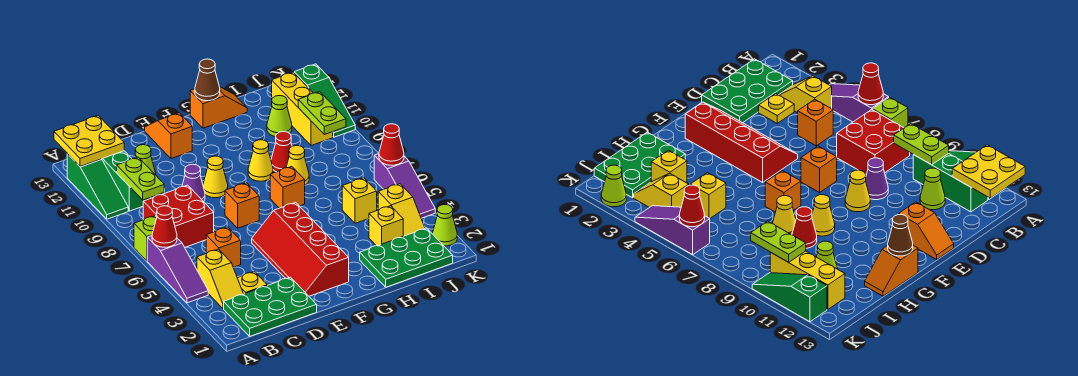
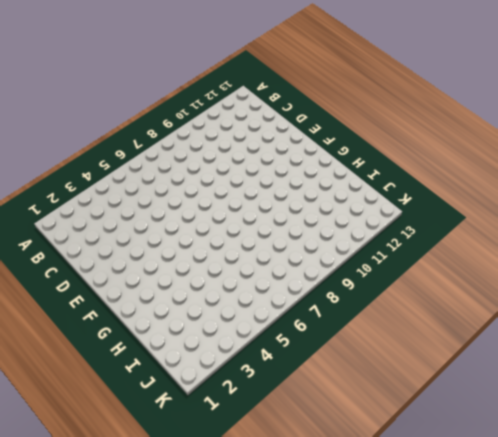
none -> purple 1x3 slope [147,236,208,303]
none -> lime 1x1 brick [134,216,157,261]
none -> green 1x3 slope [67,154,128,219]
none -> green 2x3 plate [224,277,317,336]

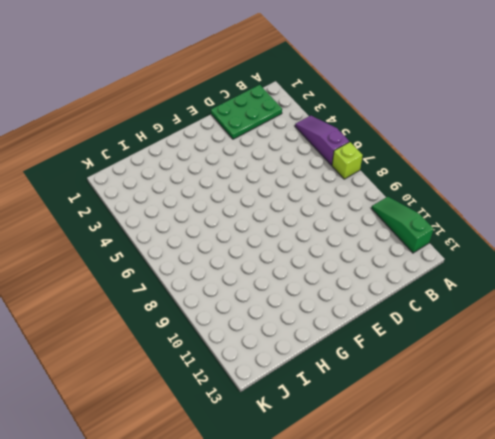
none -> yellow 1x2 slope [197,249,243,309]
none -> red 2x2 brick [143,185,214,247]
none -> green 1x3 brick [102,151,151,211]
none -> yellow 1x1 plate [238,271,267,294]

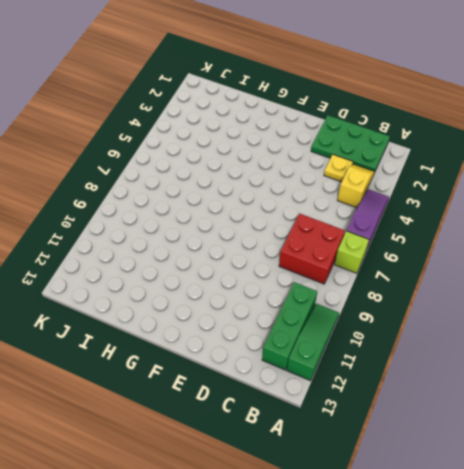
none -> orange 1x1 brick [206,227,241,267]
none -> lime 1x1 cone [135,145,156,175]
none -> purple 1x1 cone [182,164,205,202]
none -> red 2x4 slope [252,203,349,296]

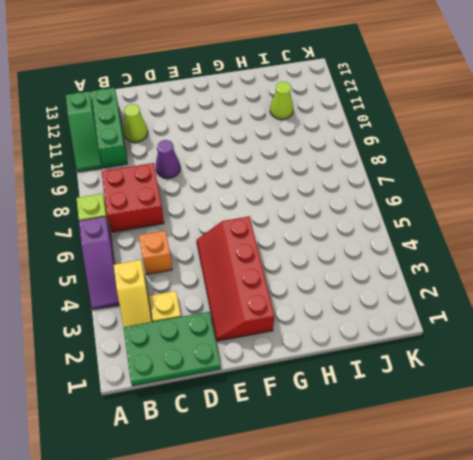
none -> orange 1x1 brick [225,183,259,228]
none -> yellow 1x1 cone [203,156,228,198]
none -> orange 1x2 slope [145,113,192,159]
none -> orange 1x1 brick [270,166,305,208]

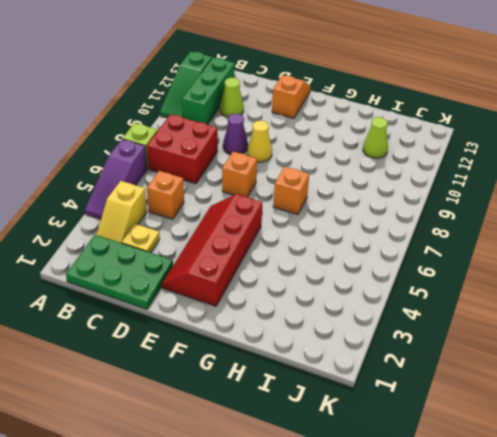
none -> yellow 1x1 cone [248,140,273,181]
none -> orange 1x2 slope [190,86,247,128]
none -> green 2x3 plate [360,228,453,287]
none -> yellow 1x1 cone [286,145,309,185]

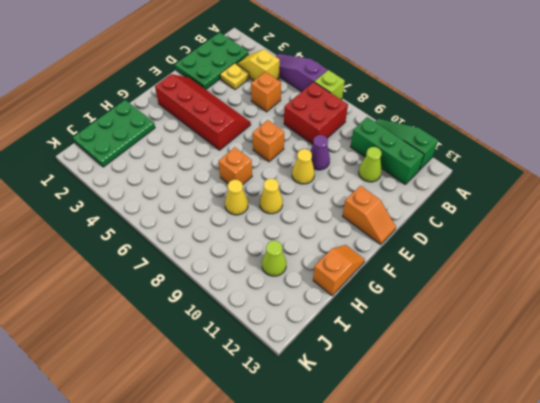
orange 1x2 slope [313,245,365,296] -> orange 1x2 slope turned to [190,86,247,128]
none -> red 1x1 cone [271,132,292,172]
none -> yellow 1x1 brick [369,206,403,246]
none -> yellow 1x1 brick [342,178,377,223]
none -> yellow 1x2 slope [378,184,425,236]

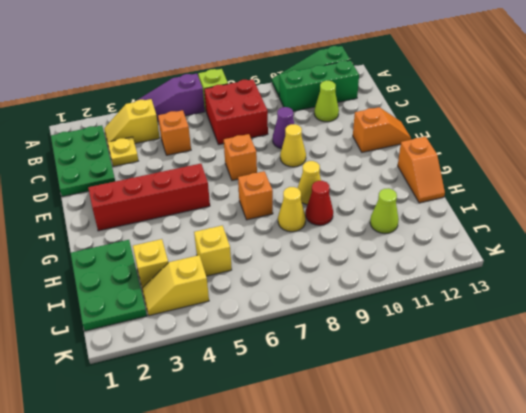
none -> yellow 1x3 brick [272,72,333,145]
none -> lime 1x1 cone [432,205,457,246]
none -> purple 1x3 slope [374,154,435,218]
none -> green 1x3 slope [294,64,355,137]

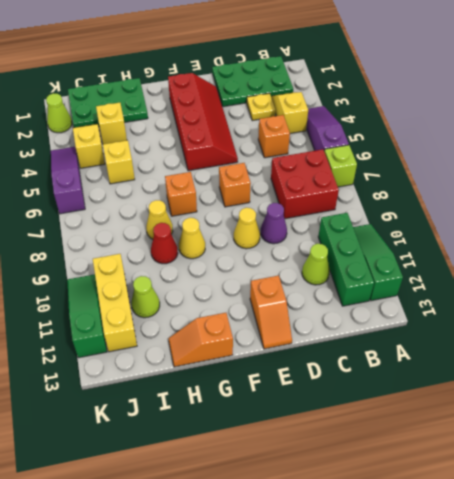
none -> red 1x1 cone [152,206,177,247]
none -> yellow 2x2 plate [54,116,124,166]
none -> lime 1x2 plate [117,157,164,200]
none -> brown 1x1 cone [195,59,220,101]

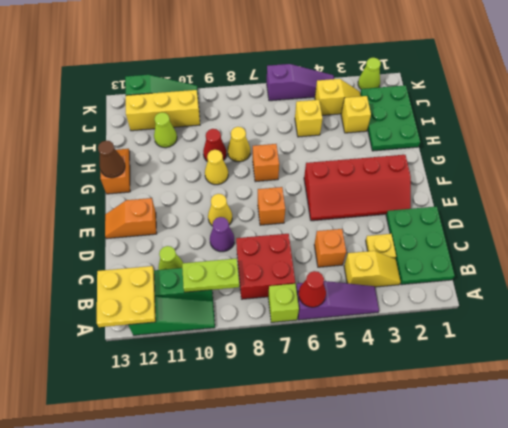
none -> lime 1x2 plate [298,92,346,135]
none -> red 1x1 cone [379,124,404,165]

